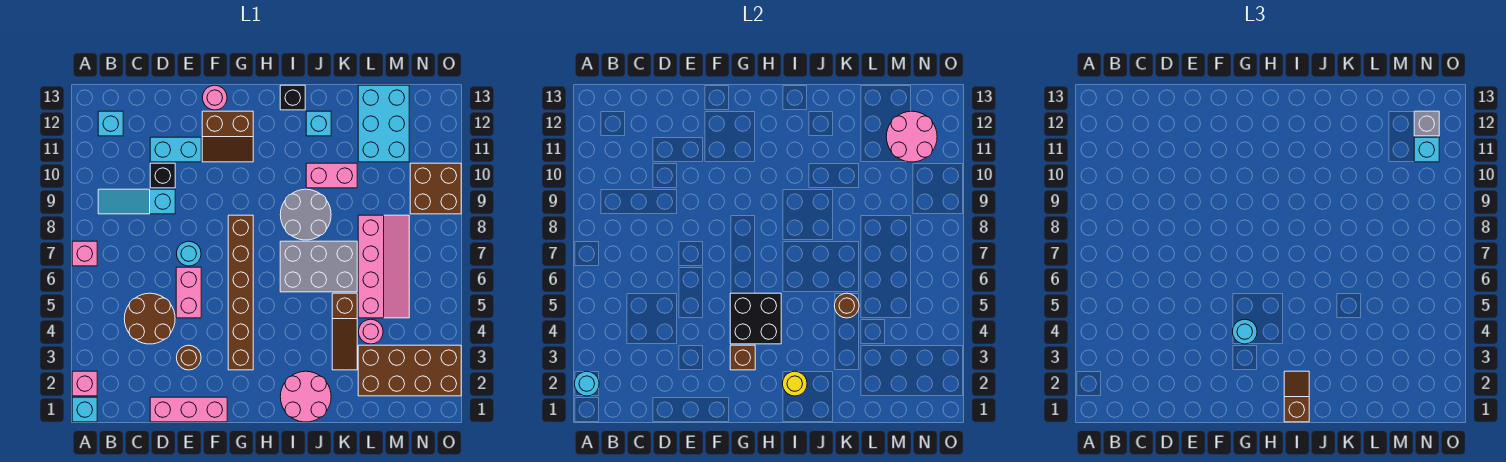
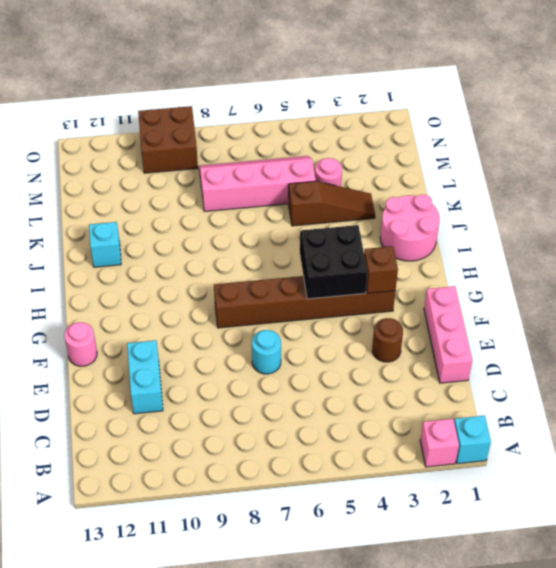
none -> pink 1x1 brick [72,241,97,266]
none -> cyan 1x3 slope [98,189,175,214]
none -> cyan 1x1 brick [98,111,123,136]
none -> brown 2x2 round brick [124,293,175,344]

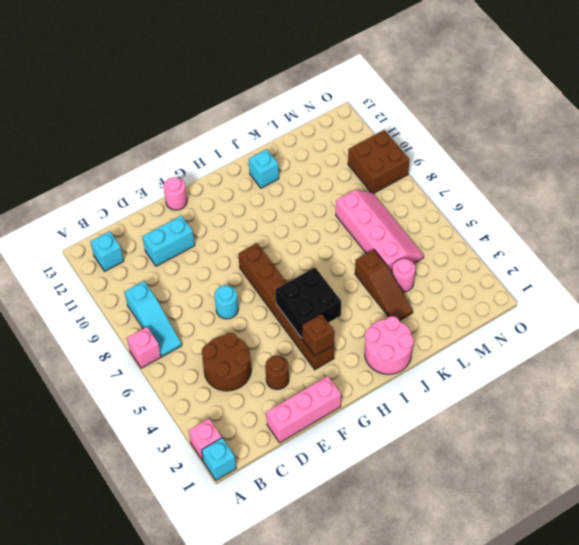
cyan 1x3 slope [124,281,182,357] -> cyan 1x3 slope turned to [98,189,175,214]
none -> black 1x1 brick [150,163,175,188]
none -> pink 1x2 brick [176,267,201,318]
none -> brown 2x2 slope [202,111,253,162]
none -> grey 2x3 brick [280,241,357,292]

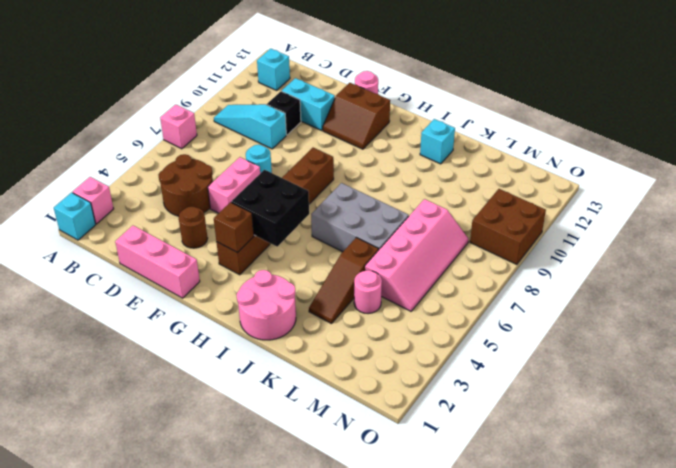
none -> grey 2x2 round brick [280,189,331,240]
none -> black 1x1 brick [280,85,305,110]
none -> pink 1x2 brick [306,163,357,188]
none -> brown 2x4 brick [358,345,461,396]

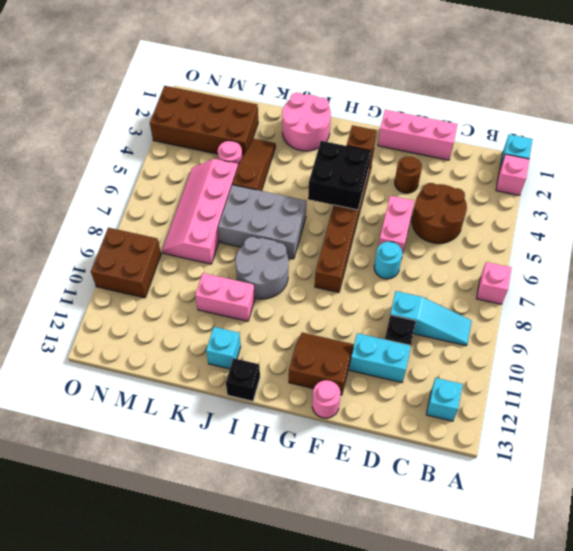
none -> cyan 2x3 brick [358,85,409,162]
none -> cyan 1x1 round brick [574,371,599,396]
none -> yellow 1x1 round brick [782,371,807,396]
none -> brown 1x1 round brick [834,293,859,318]

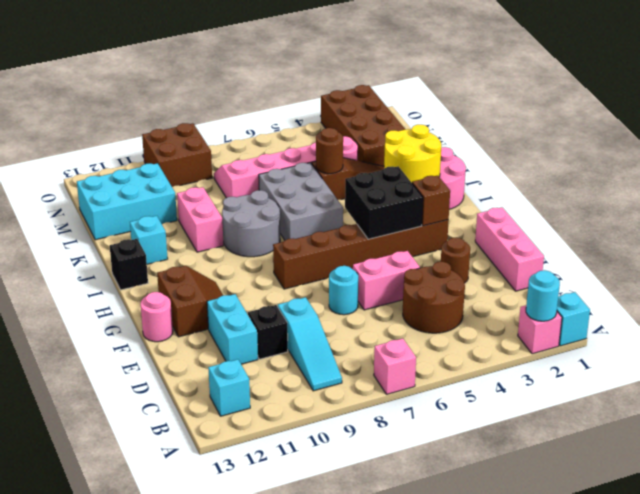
yellow 2x2 round brick [384,125,441,183] -> yellow 1x1 round brick [782,371,807,396]
none -> pink 2x2 round brick [886,111,937,162]
none -> cyan 1x1 round brick [1232,319,1257,344]
none -> brown 1x2 slope [1284,371,1309,422]
none -> cyan 1x1 brick [1414,137,1439,162]

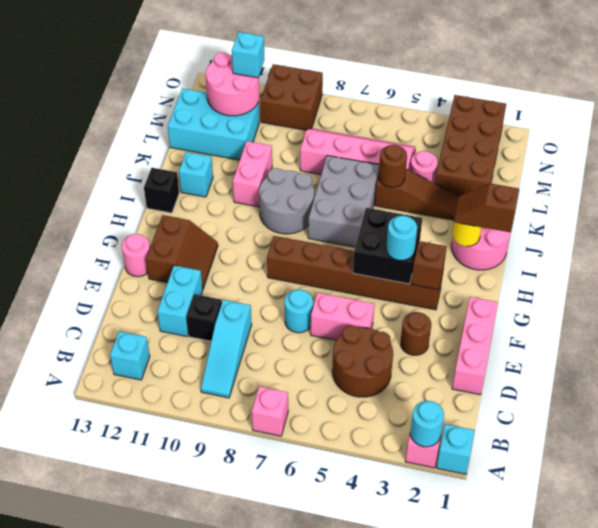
none -> grey 1x1 brick [1414,111,1439,136]

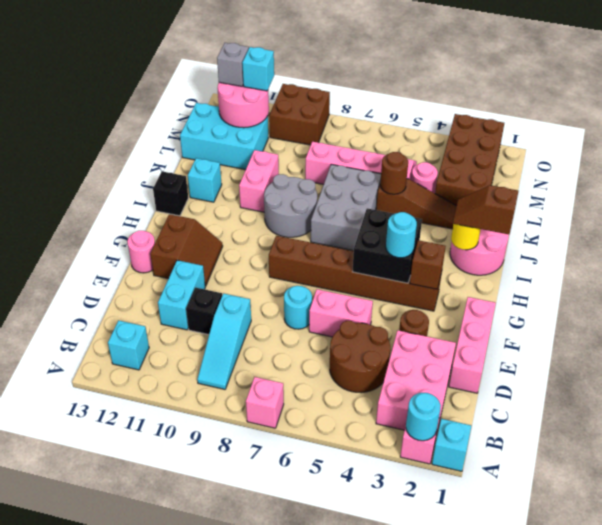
pink 2x3 brick [376,330,456,431] -> none

